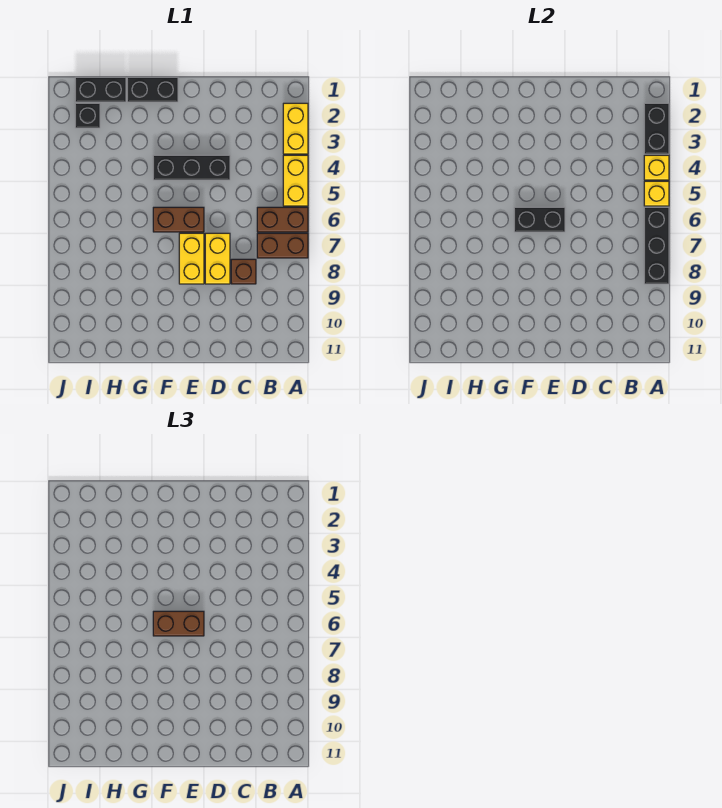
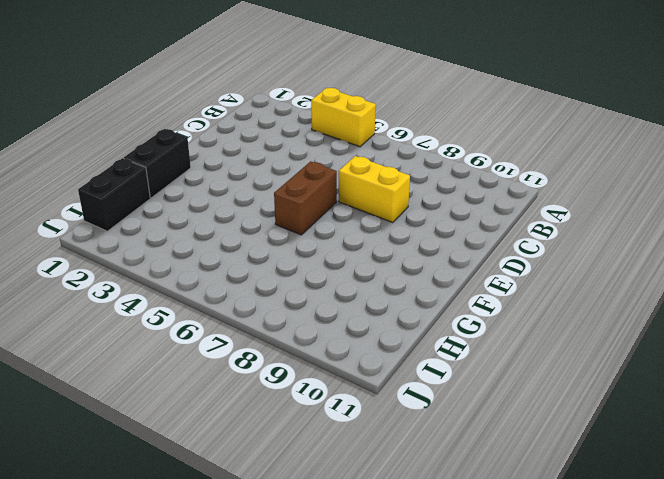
none -> yellow 1x2 brick [283,103,308,154]
none -> brown 1x2 brick [257,207,308,232]
none -> brown 1x2 brick [257,233,308,258]

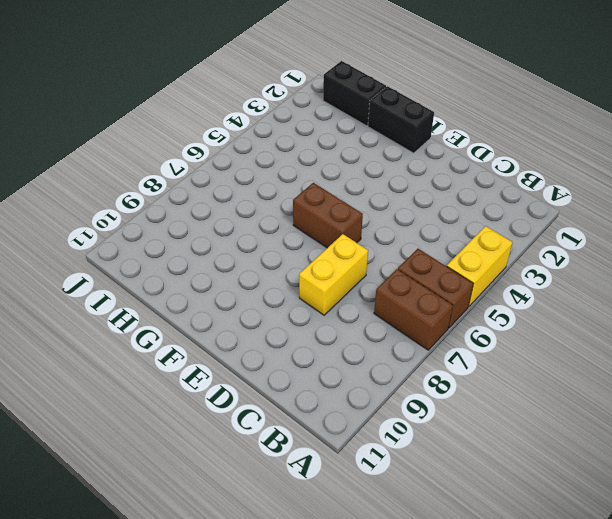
none -> yellow 1x2 brick [283,103,308,154]
none -> brown 1x1 brick [231,259,256,284]
none -> black 1x3 brick [153,155,230,180]

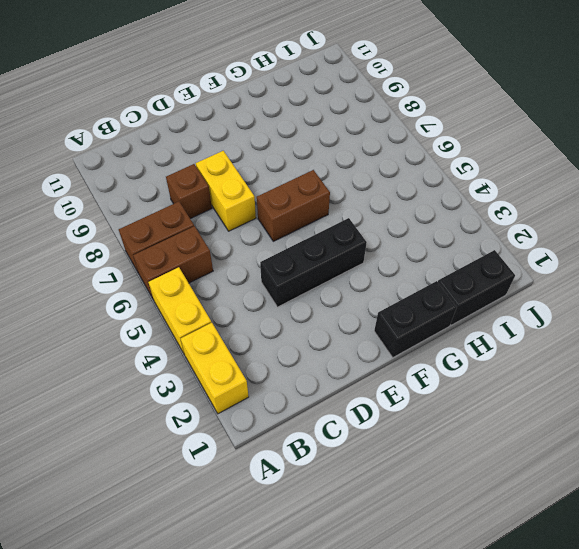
none -> yellow 1x2 brick [179,233,204,284]
none -> black 1x1 brick [75,103,100,128]
none -> black 1x2 brick [644,103,669,154]

